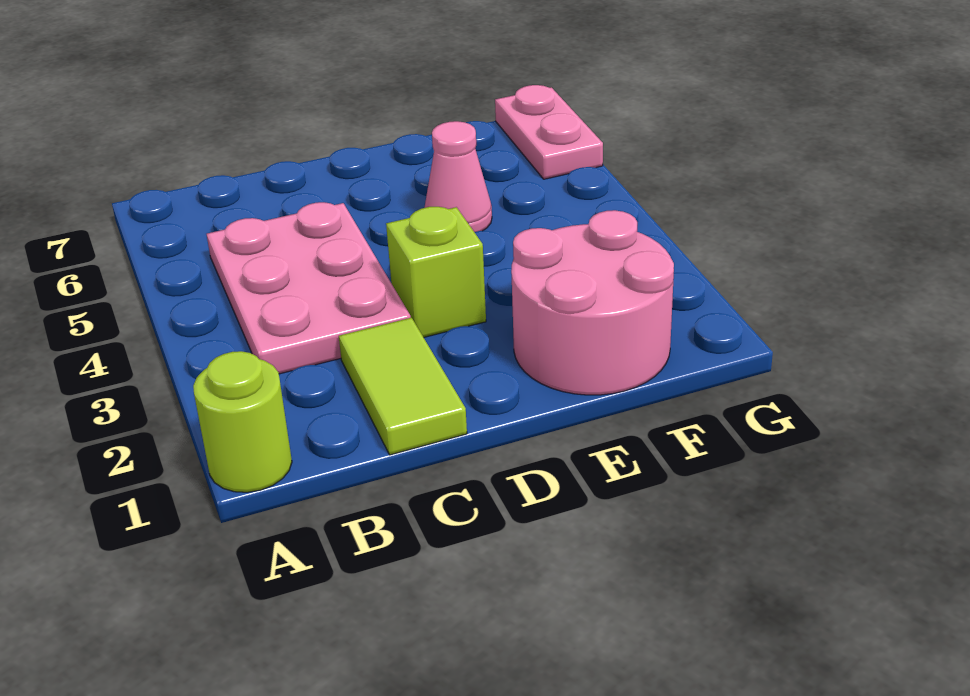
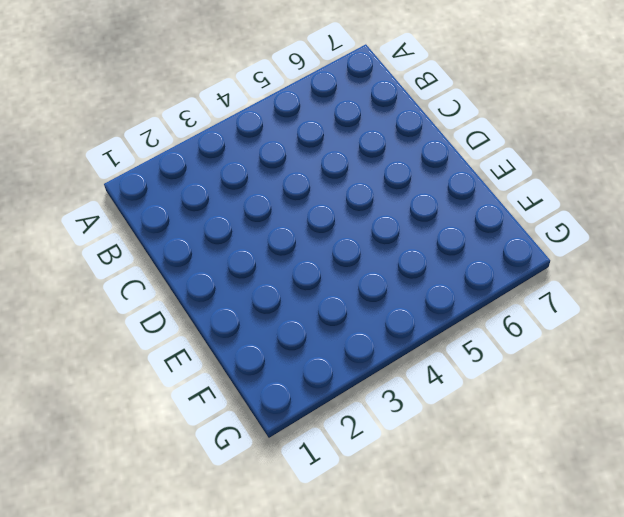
none -> lime 1x1 round brick [193,351,292,492]
none -> pink 2x3 plate [207,202,411,374]

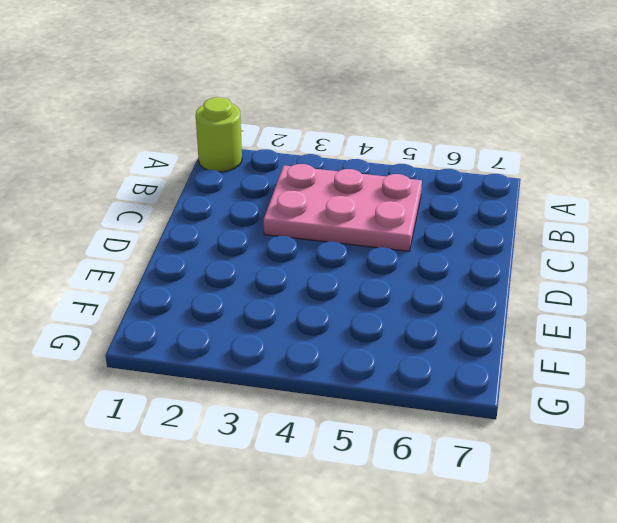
none -> lime 1x2 tile [339,318,467,455]
none -> lime 1x1 brick [386,207,486,337]

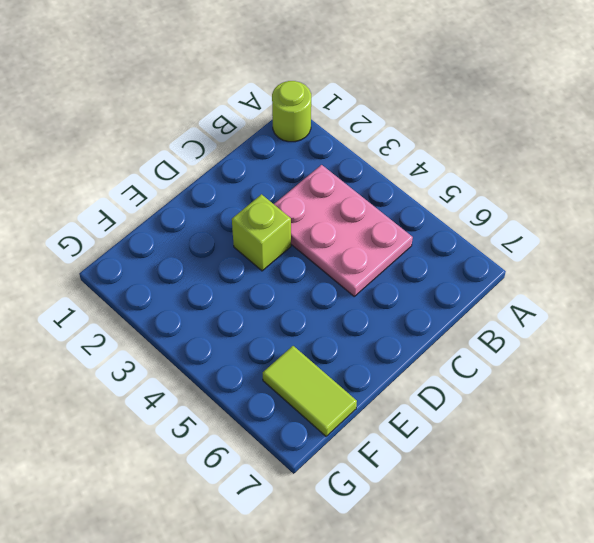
lime 1x2 tile [263,346,357,436] -> lime 1x2 tile moved to [339,318,467,455]
none -> pink 2x2 round brick [511,210,674,395]
none -> pink 1x1 cone [424,121,492,232]

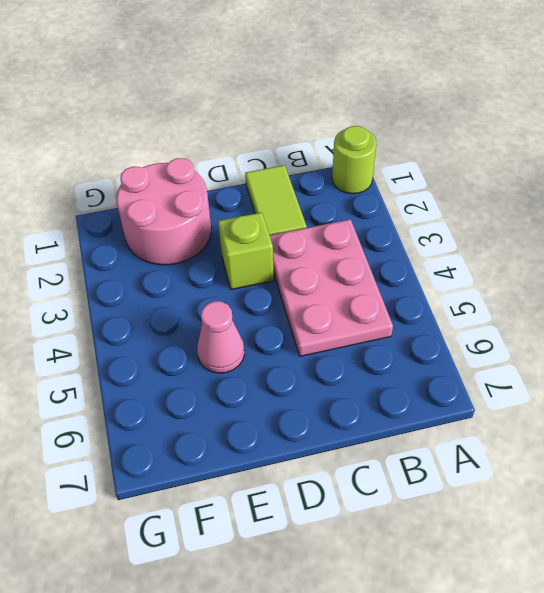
none -> pink 1x2 plate [495,85,603,179]

